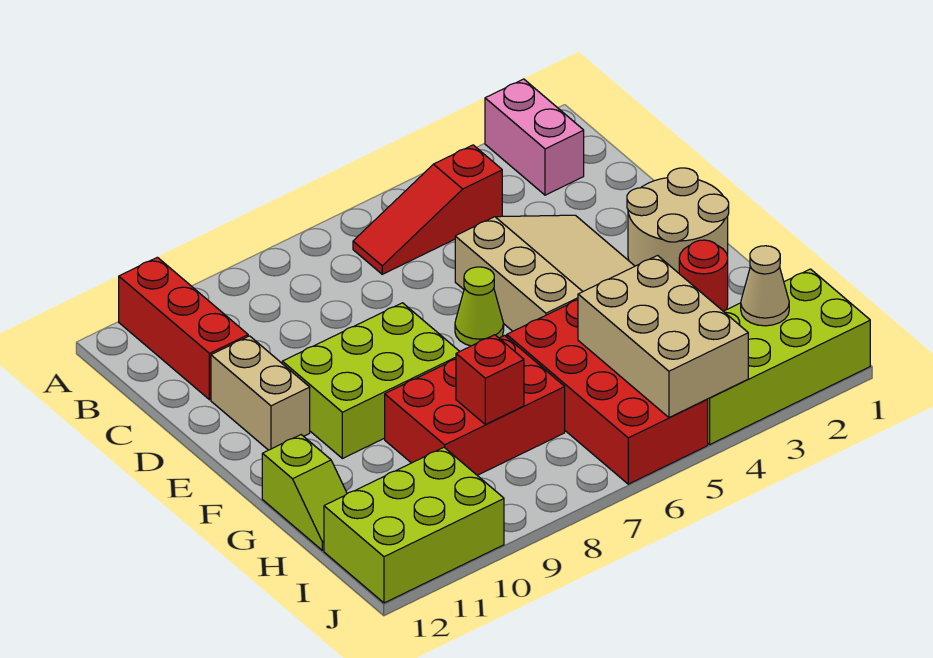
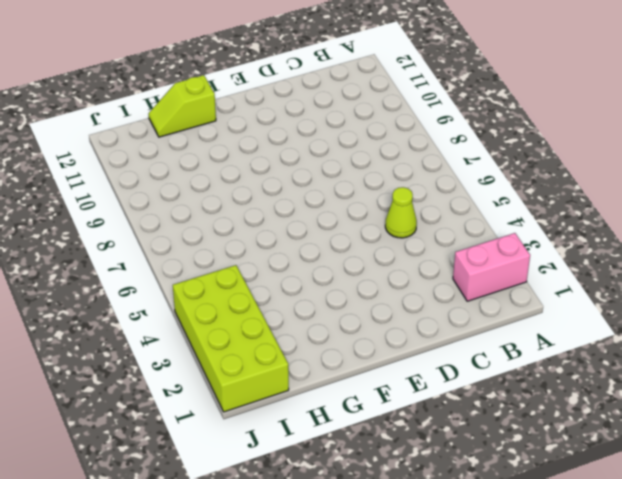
lime 1x1 cone [385,187,417,238] -> lime 1x1 cone moved to [455,267,504,346]
none -> red 1x3 brick [119,257,248,400]
none -> red 1x3 slope [353,145,502,274]
none -> tan 3x3 slope [455,215,635,331]

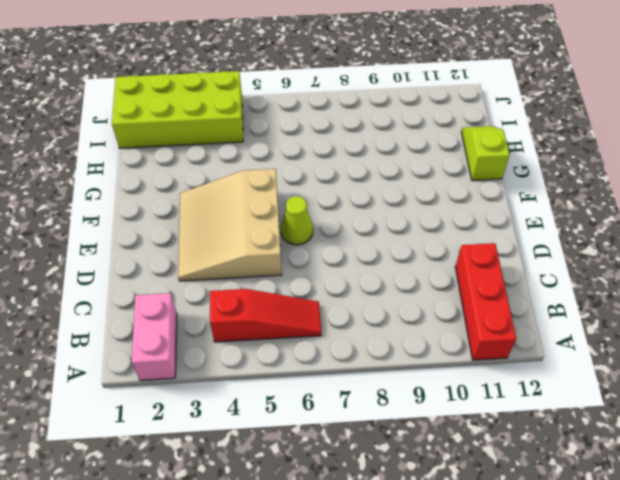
none -> tan 1x2 brick [211,336,310,450]
none -> tan 2x2 round brick [627,168,729,273]
none -> lime 2x3 brick [282,303,460,459]

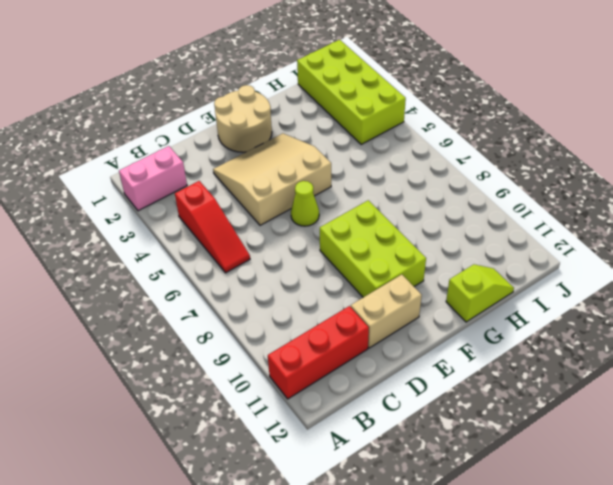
none -> red 1x1 round brick [679,240,728,311]
none -> red 2x4 brick [507,300,708,484]
none -> red 2x3 brick [385,335,565,475]

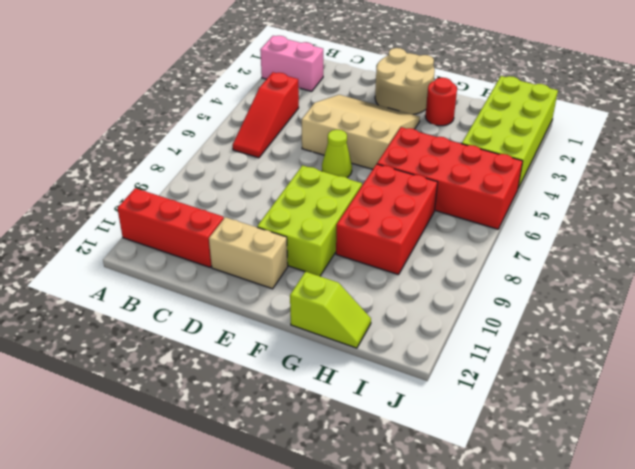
none -> lime 2x3 brick [324,447,504,603]
none -> tan 2x3 brick [578,256,748,417]
none -> red 1x1 brick [456,335,524,424]

